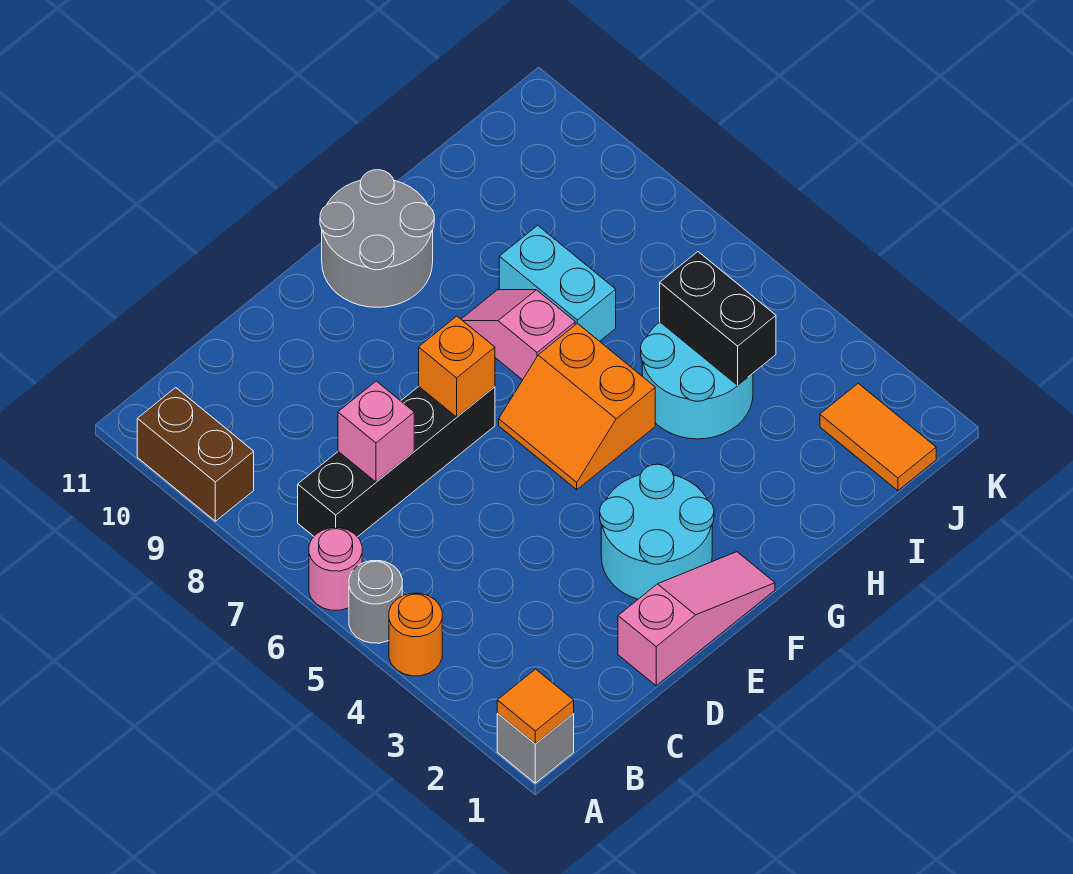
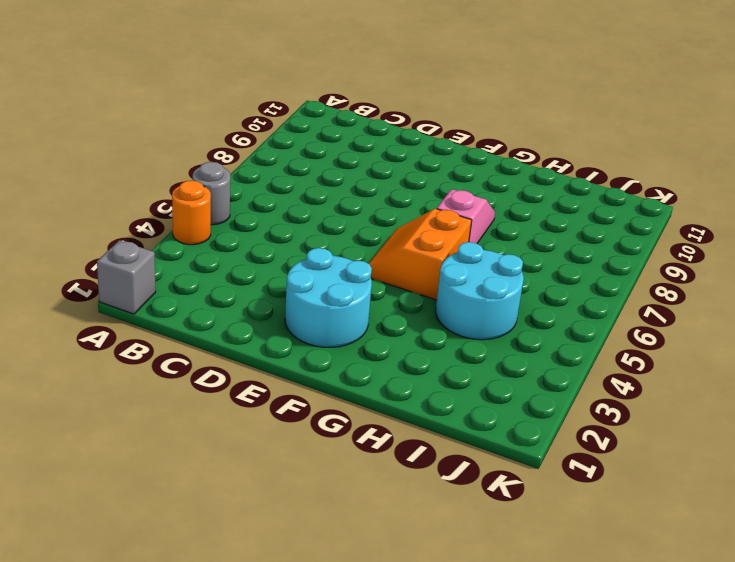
none -> pink 1x1 round brick [309,528,362,610]
none -> brown 1x2 brick [137,388,254,521]
none -> black 1x4 brick [298,387,495,537]

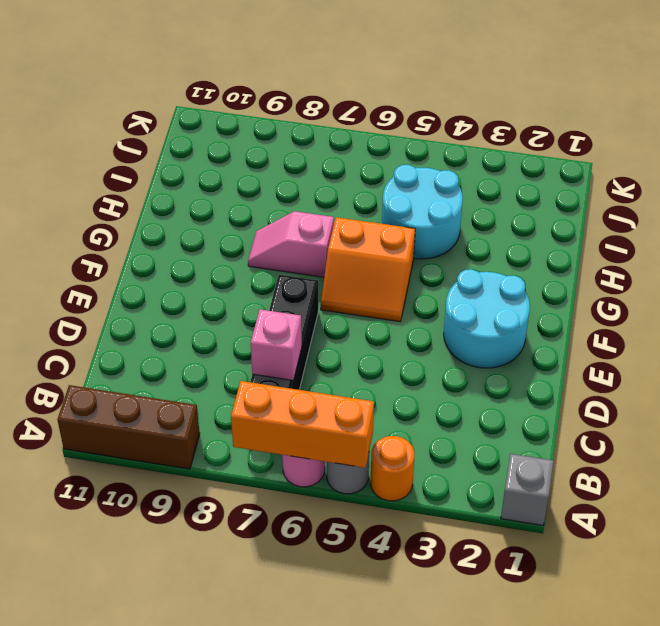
orange 1x3 brick [231,381,374,468] -> none
brown 1x3 brick [57,385,200,469] -> brown 1x2 brick [137,388,254,521]
none -> pink 1x3 slope [618,552,775,686]
none -> grey 2x2 round brick [320,170,434,307]
none -> cyan 1x2 brick [499,225,616,341]

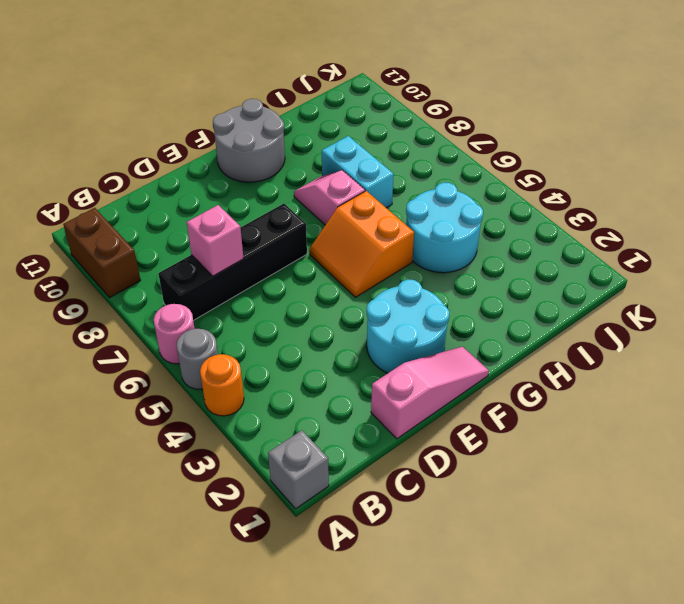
none -> orange 1x2 tile [820,383,936,491]
none -> orange 1x1 tile [497,669,574,744]
none -> orange 1x1 brick [419,316,495,417]

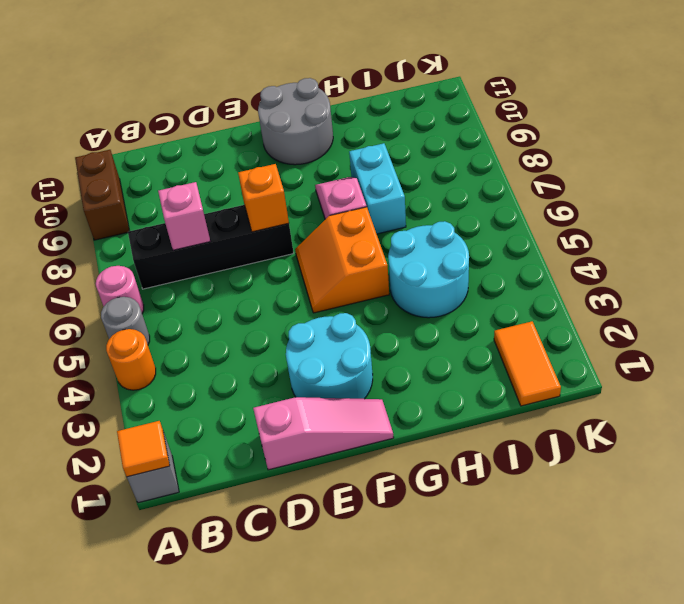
none -> black 1x2 brick [660,252,776,385]

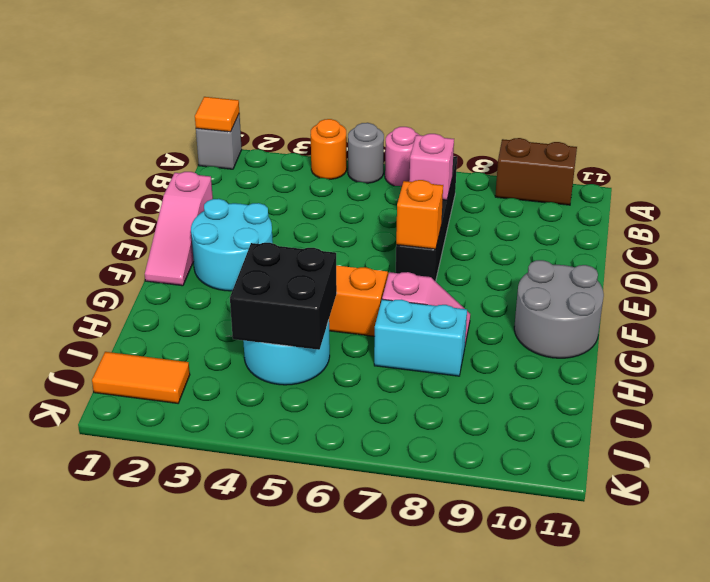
black 2x2 brick [230,243,337,350] -> black 1x2 brick [660,252,776,385]

